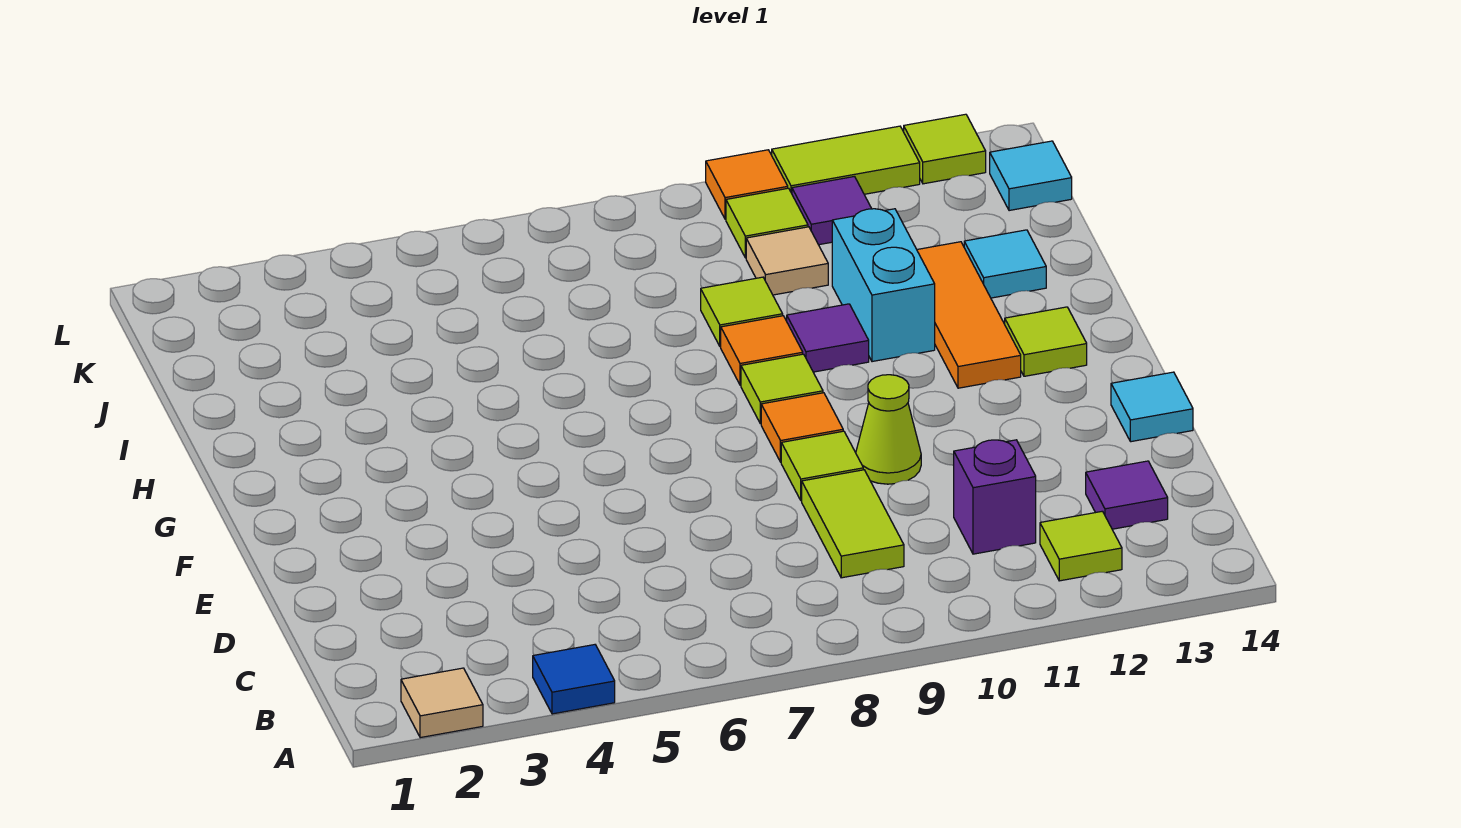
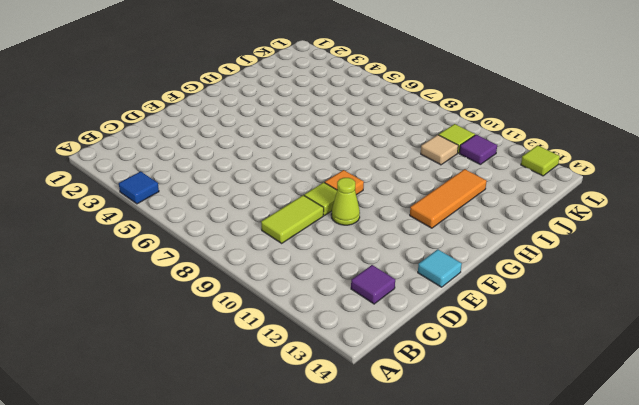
none -> tan 1x1 tile [401,668,483,738]
none -> lime 1x1 tile [1040,511,1122,581]
none -> purple 1x1 brick [954,440,1036,554]

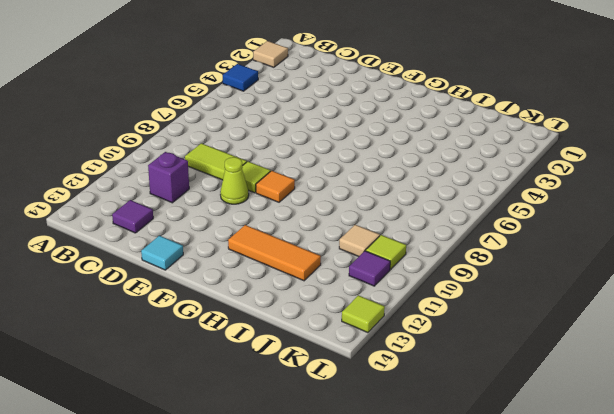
none -> lime 1x1 tile [1040,511,1122,581]
none -> lime 1x1 tile [741,354,823,424]
none -> lime 1x1 tile [1005,307,1087,376]

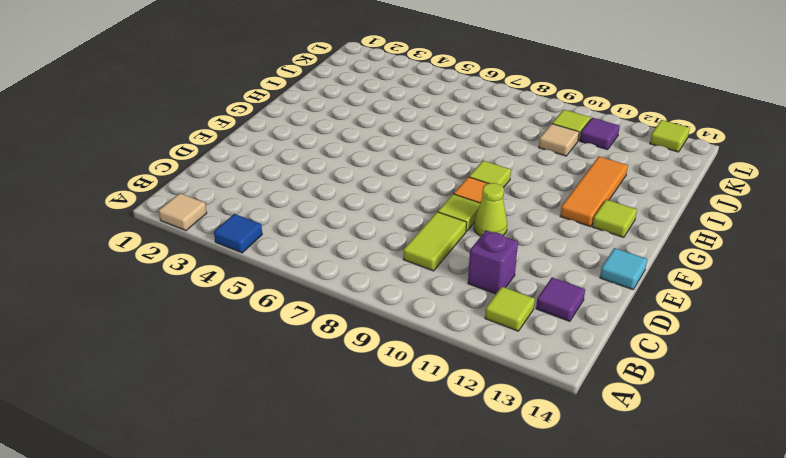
none -> orange 1x1 tile [721,316,803,385]
none -> purple 1x1 tile [787,304,869,372]
none -> cyan 1x2 brick [832,209,935,362]

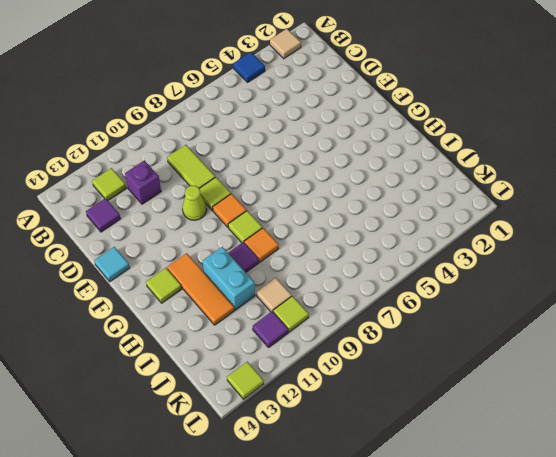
none -> lime 1x1 tile [701,277,783,347]
none -> cyan 1x1 tile [964,230,1046,298]
none -> cyan 1x1 tile [990,141,1072,211]

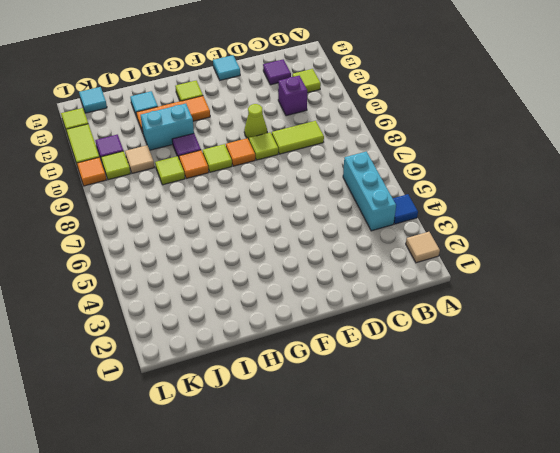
cyan 1x3 brick [343,152,396,231] -> none

